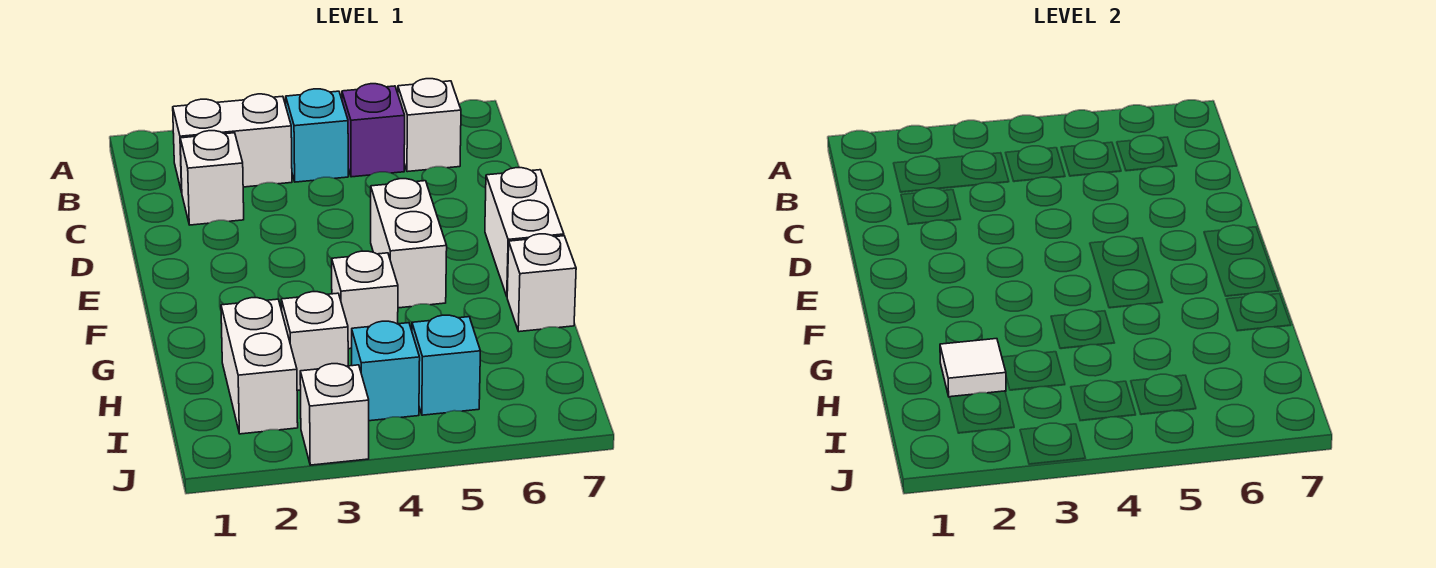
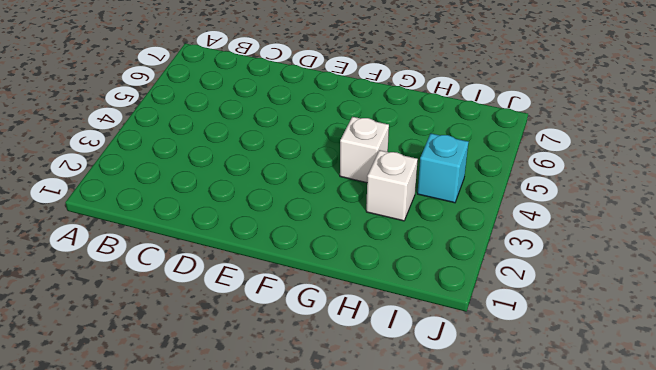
none -> white 1x2 brick [173,94,292,192]
none -> cyan 1x1 brick [286,89,348,182]
none -> purple 1x1 brick [342,84,405,177]

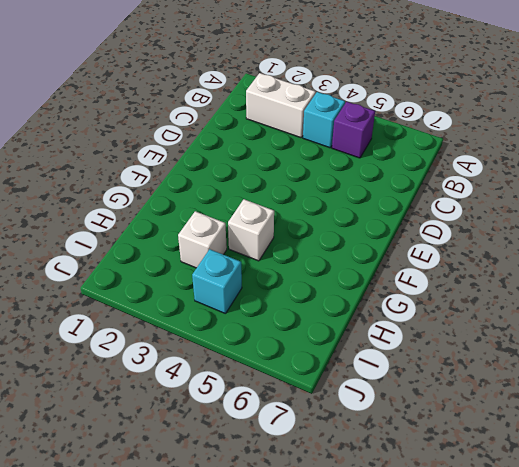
none -> white 1x1 brick [398,79,461,172]
none -> white 1x1 brick [180,131,244,225]
none -> white 1x2 brick [371,179,447,308]

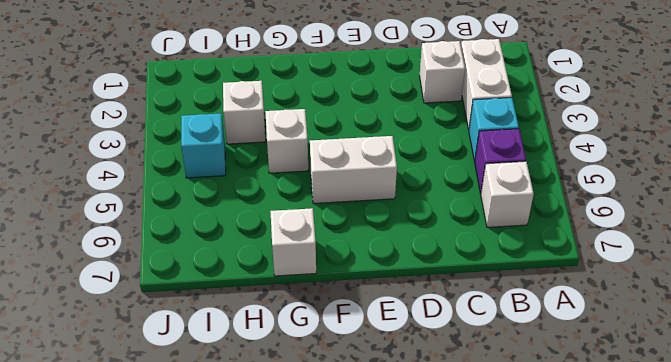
none -> white 1x2 brick [485,168,564,296]
none -> white 1x2 brick [221,298,298,434]
none -> cyan 1x1 brick [412,315,480,415]

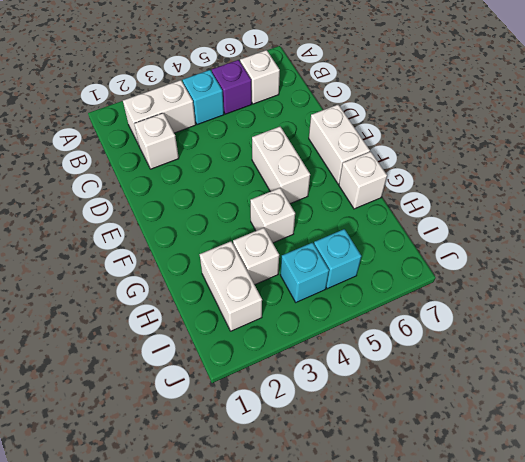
none -> white 1x1 brick [300,364,369,465]
none -> white 1x1 tile [940,339,1006,397]

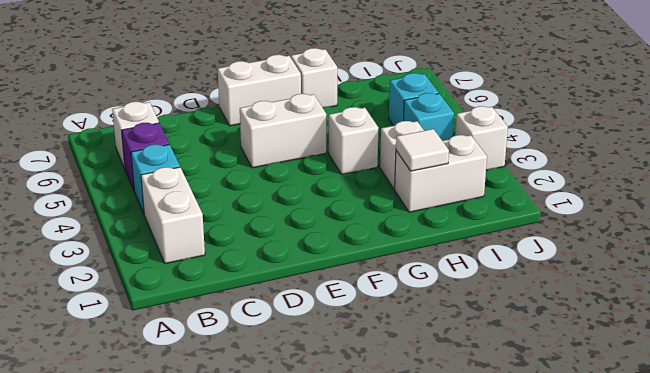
none -> white 1x1 brick [180,131,244,225]

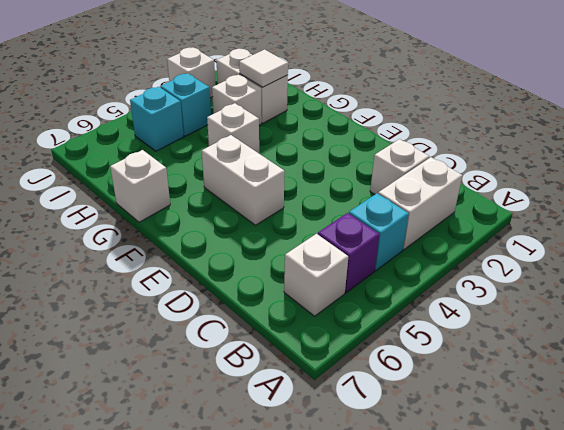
none -> white 1x2 brick [485,168,564,296]

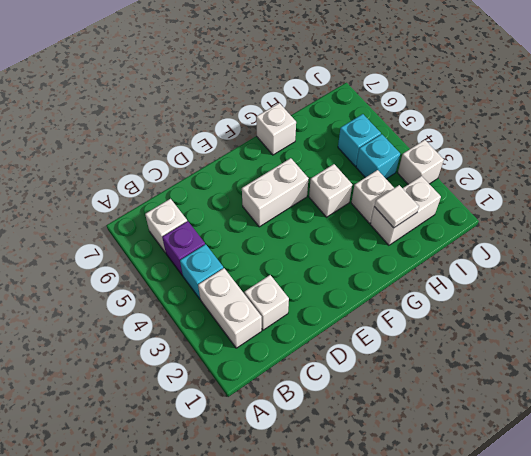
none -> white 1x2 brick [485,168,564,296]

